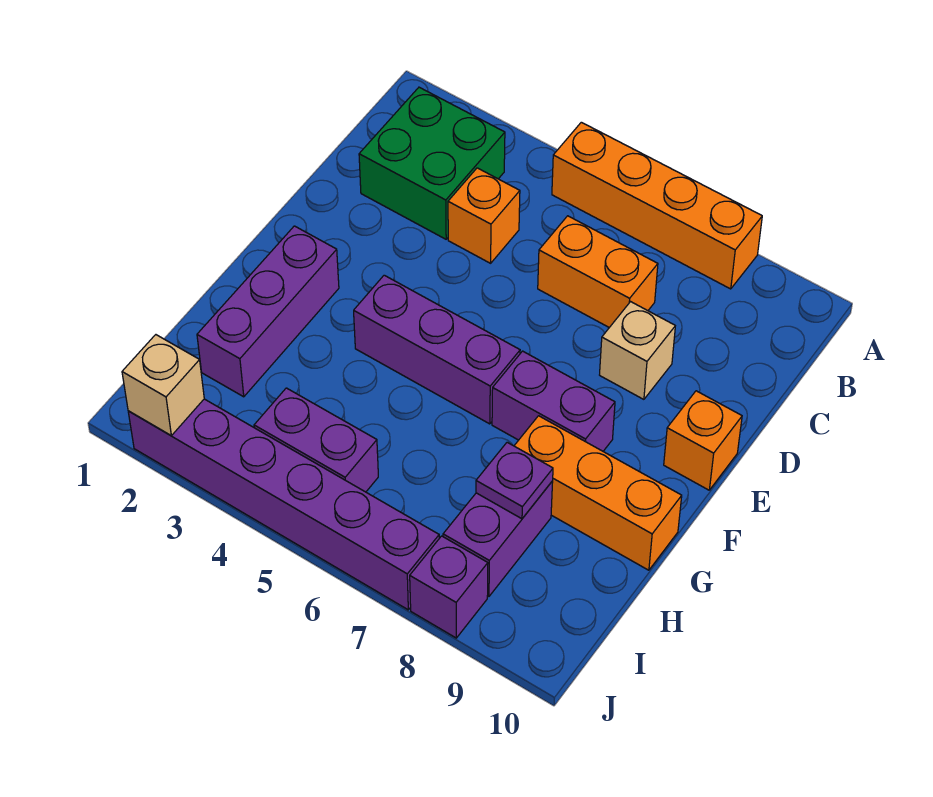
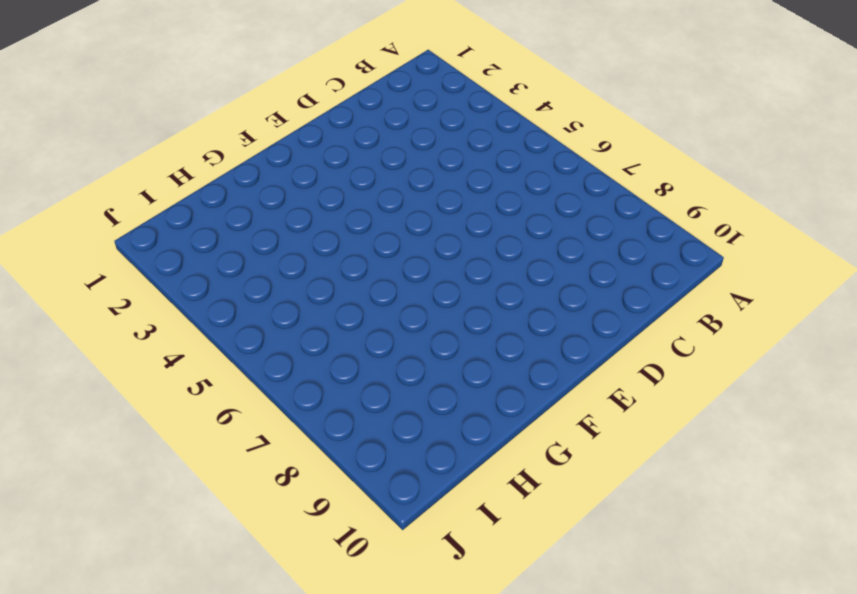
none -> orange 1x4 brick [552,122,762,289]
none -> green 2x2 brick [359,87,505,239]
none -> orange 1x1 brick [448,168,520,263]

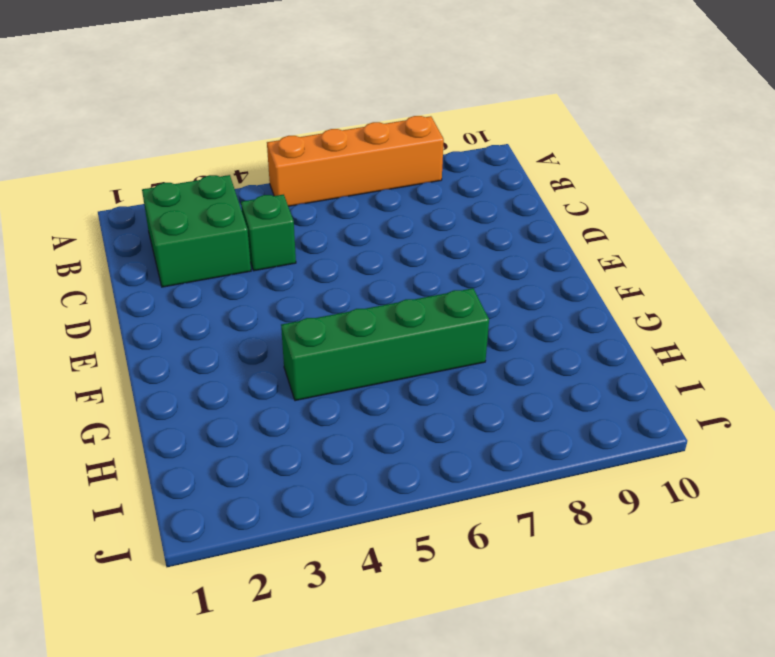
green 1x1 brick [241,194,296,271] -> orange 1x1 brick [448,168,520,263]
green 1x4 brick [281,288,489,401] -> none
none -> orange 1x2 brick [538,216,658,328]
none -> tan 1x1 brick [600,302,675,399]
none -> orange 1x1 brick [664,391,742,490]

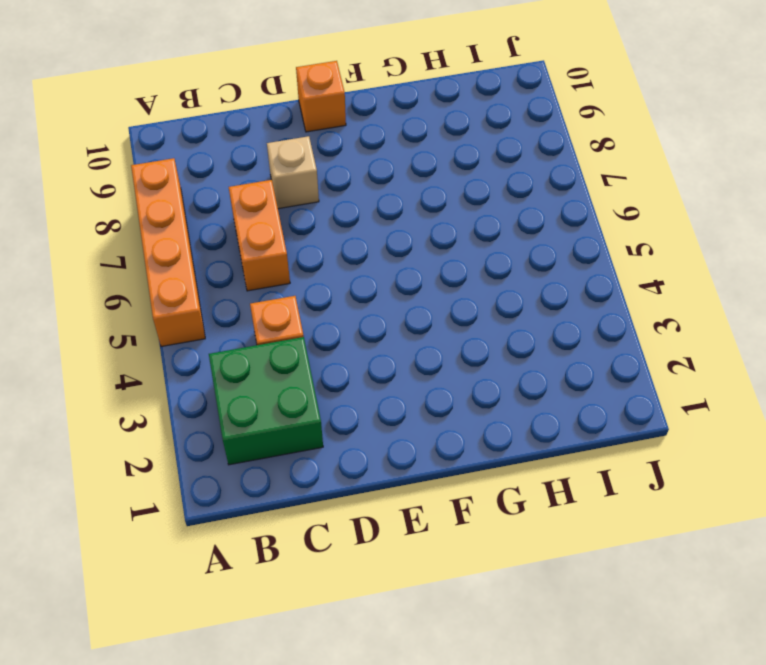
none -> purple 1x3 brick [197,226,339,397]
none -> purple 1x3 brick [354,275,520,424]
none -> purple 1x2 brick [492,351,615,451]

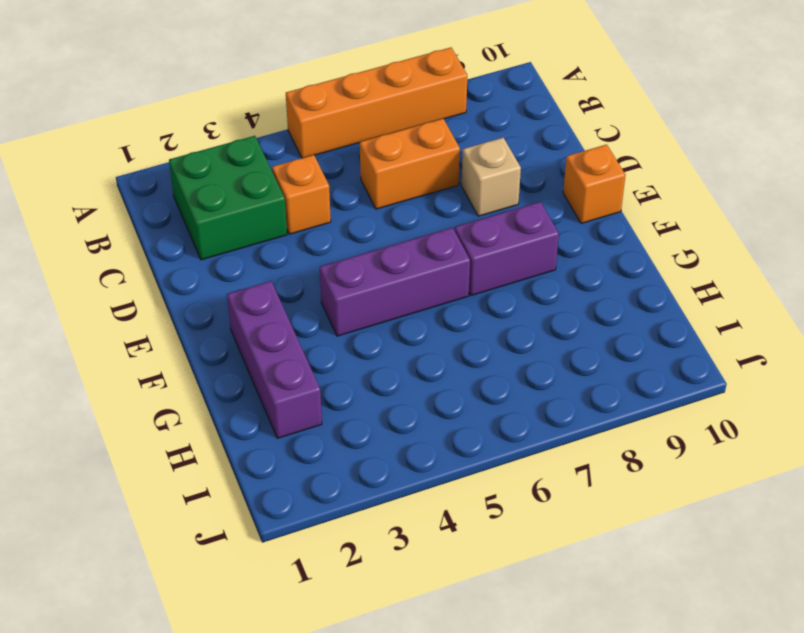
none -> orange 1x3 brick [514,416,682,570]
none -> purple 1x2 brick [443,481,553,596]
none -> purple 1x2 brick [254,388,378,492]

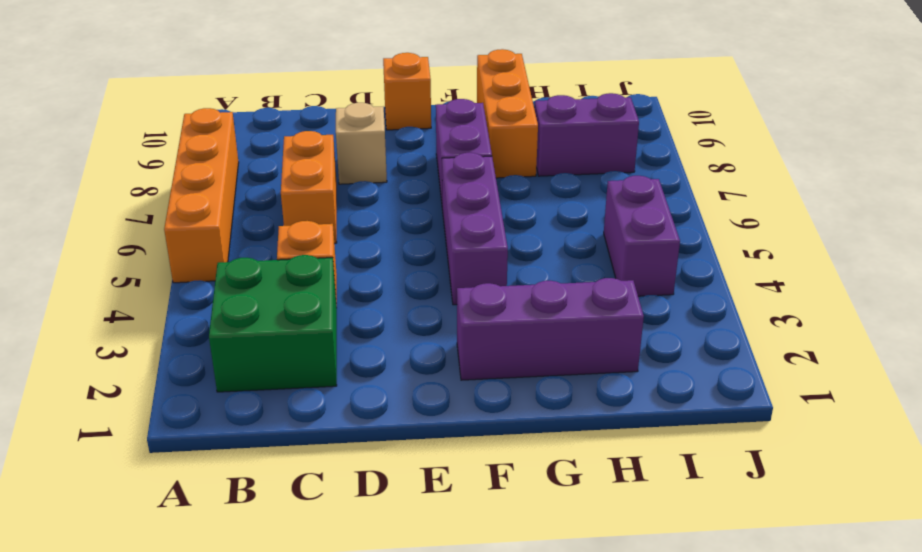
none -> purple 1x6 brick [128,399,439,610]
none -> purple 1x1 brick [410,536,488,638]
none -> purple 1x1 plate [476,442,553,519]

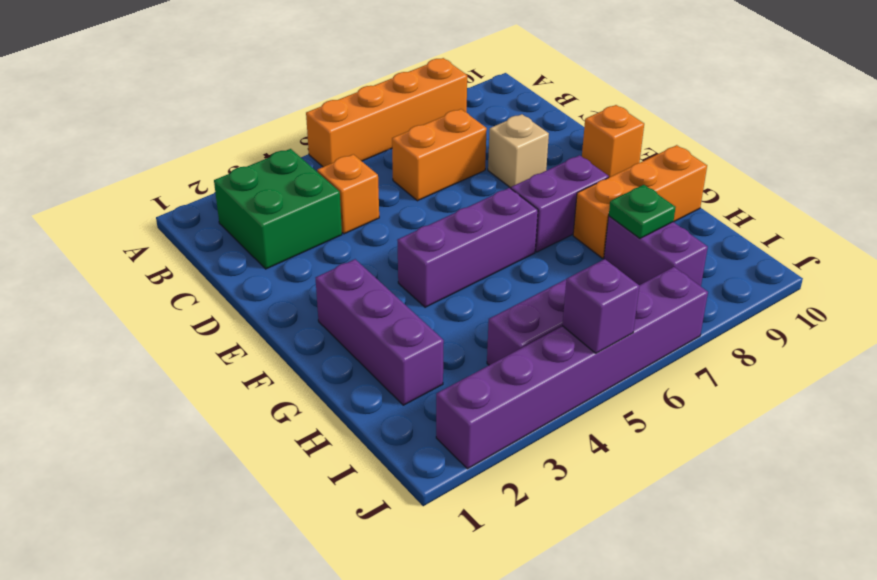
green 1x1 plate [609,185,676,238] -> purple 1x1 plate [476,442,553,519]
purple 1x1 brick [562,259,639,353] -> purple 1x1 brick moved to [410,536,488,638]
none -> tan 1x1 brick [122,335,204,436]

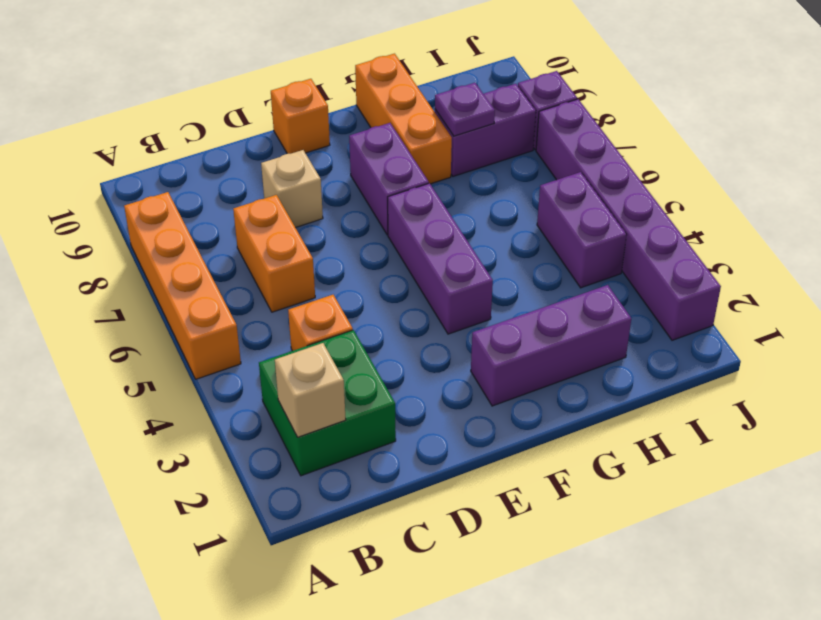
tan 1x1 brick [275,343,346,437] -> tan 1x1 brick moved to [122,335,204,436]

